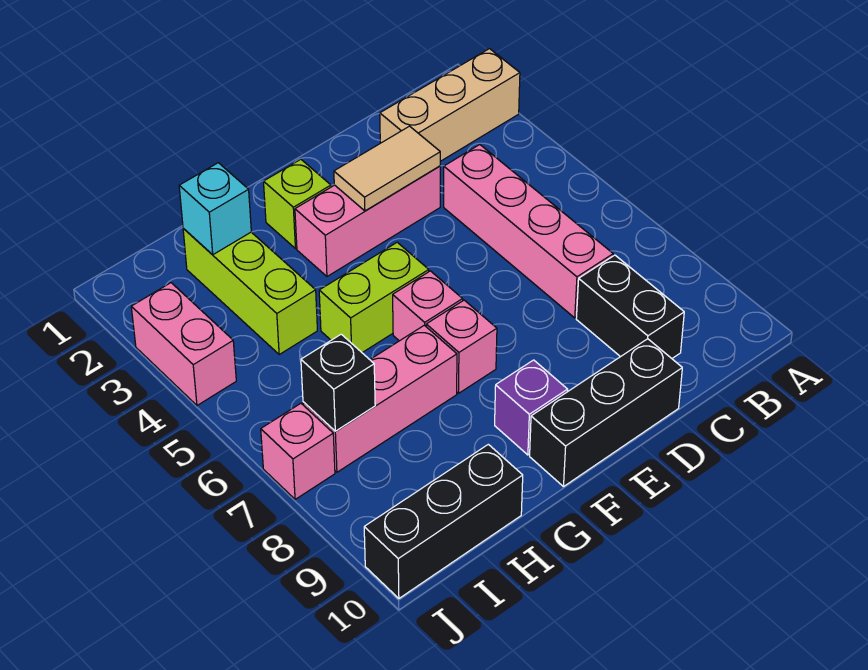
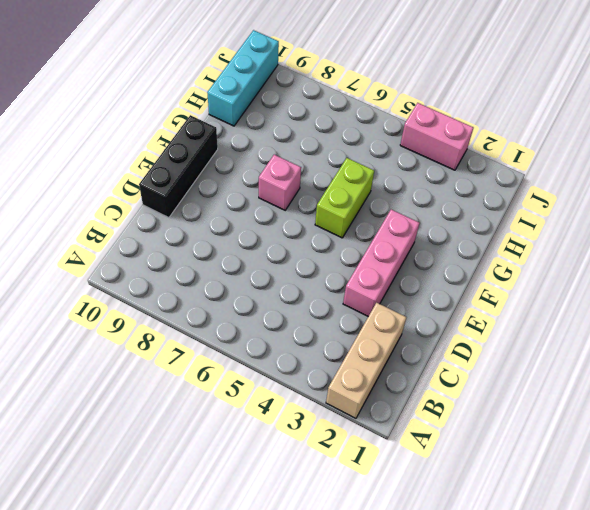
cyan 1x3 brick [207,30,279,126] -> black 1x3 brick [364,444,523,598]
none -> pink 1x4 brick [444,145,613,318]
none -> black 1x2 brick [576,255,684,358]
none -> lime 1x1 brick [264,159,331,249]

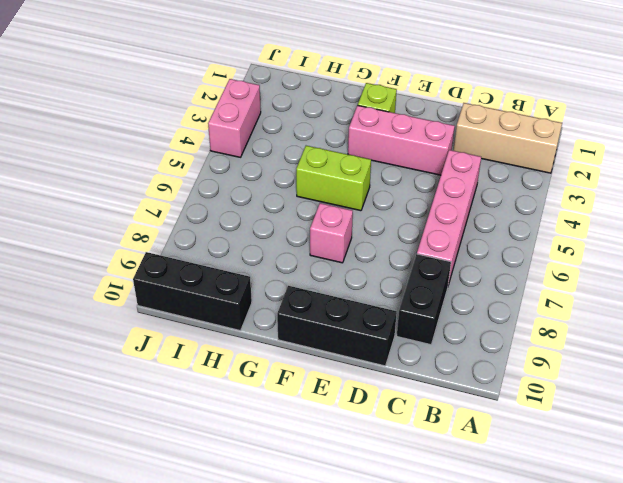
none -> pink 1x1 brick [393,271,463,341]
none -> purple 1x1 brick [495,360,568,455]
none -> pink 1x3 brick [303,325,457,472]

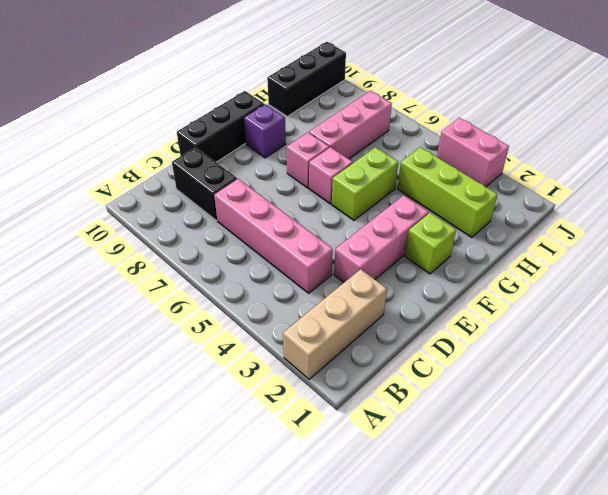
none -> pink 1x1 brick [261,403,335,499]
none -> tan 1x2 tile [334,126,440,211]
none -> cyan 1x1 brick [179,163,251,255]

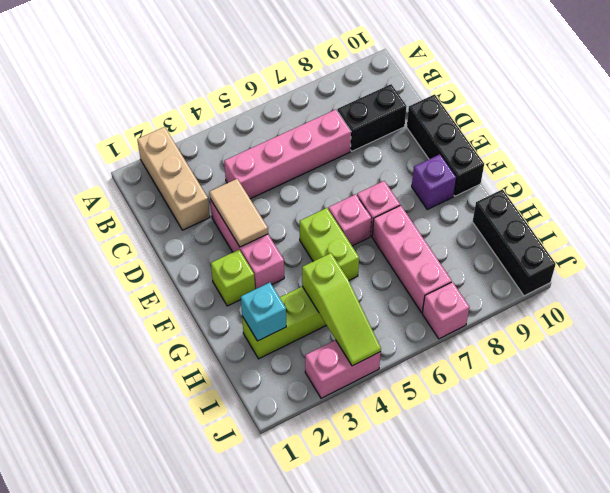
lime 1x3 slope [302,253,381,366] -> none
none -> black 1x1 brick [301,334,375,431]

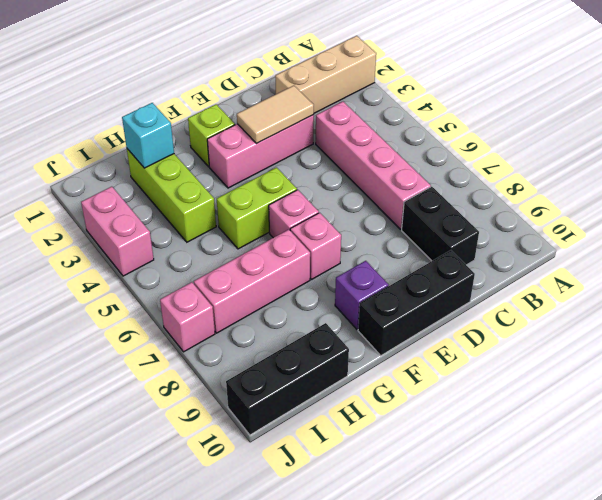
none -> black 1x1 brick [301,334,375,431]

